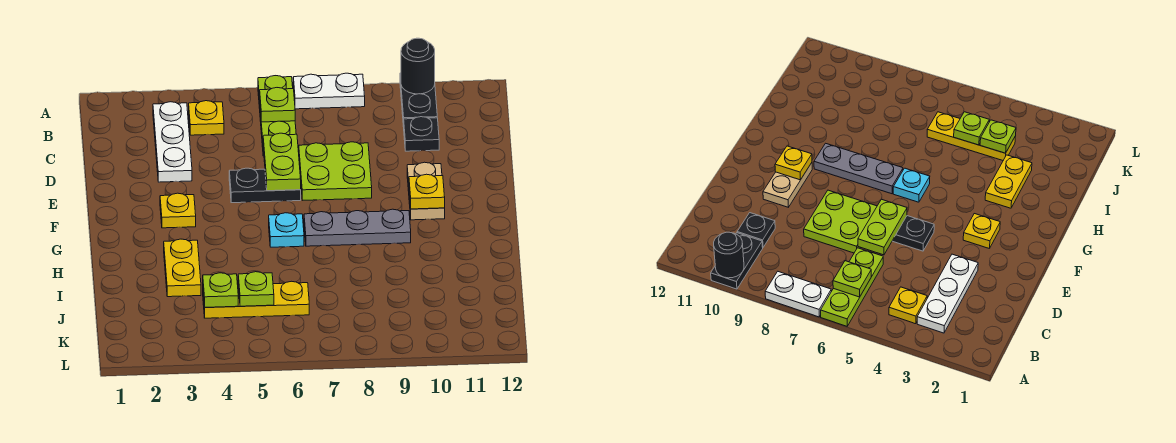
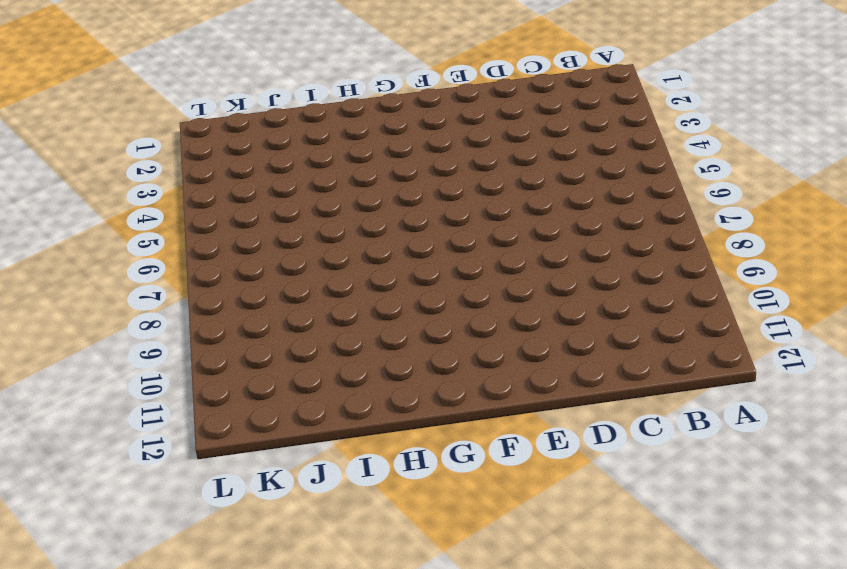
none -> lime 1x3 plate [258,76,296,156]
none -> white 1x2 plate [293,73,365,109]
none -> black 1x2 plate [400,73,437,127]

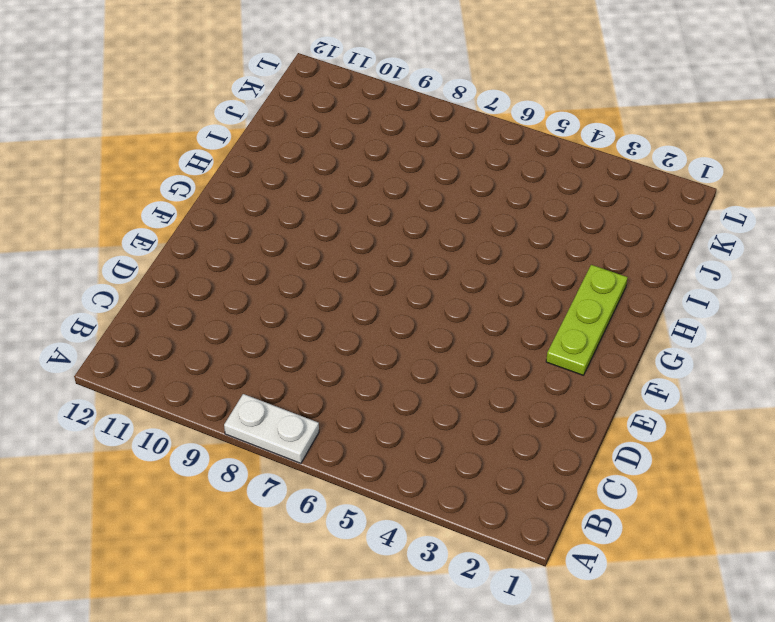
lime 1x3 plate [546,265,628,375] -> lime 1x3 plate moved to [258,76,296,156]
none -> black 1x2 plate [400,73,437,127]
none -> white 1x3 plate [153,102,192,182]
none -> yellow 1x1 plate [189,101,224,135]

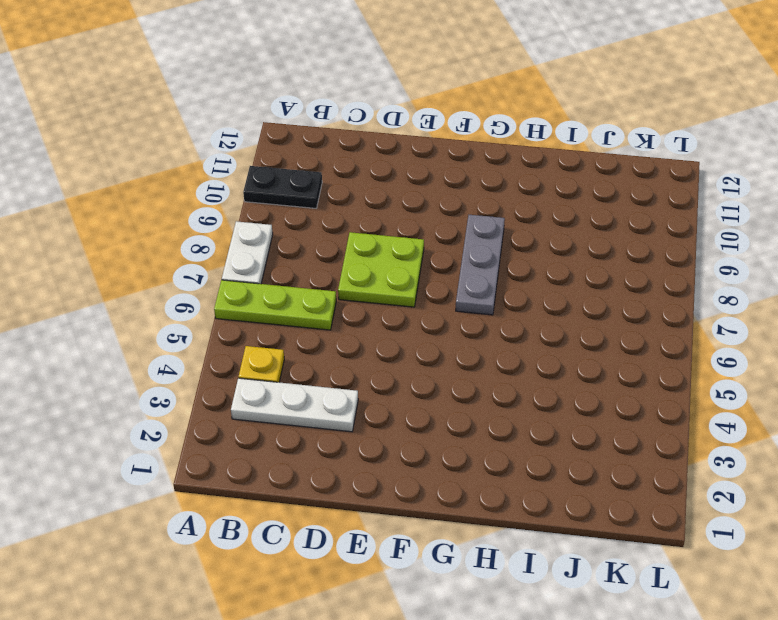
none -> black 1x1 plate [404,117,439,151]
none -> black 1x2 plate [229,168,301,203]
none -> tan 1x2 plate [407,162,445,220]

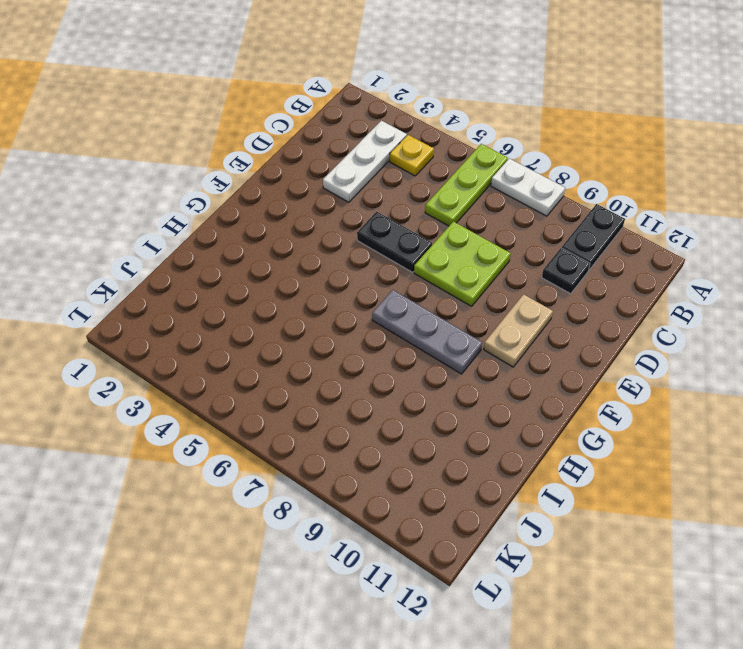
none -> yellow 1x1 plate [160,193,196,228]
none -> cyan 1x1 plate [269,213,304,247]
none -> yellow 1x2 plate [164,239,201,297]

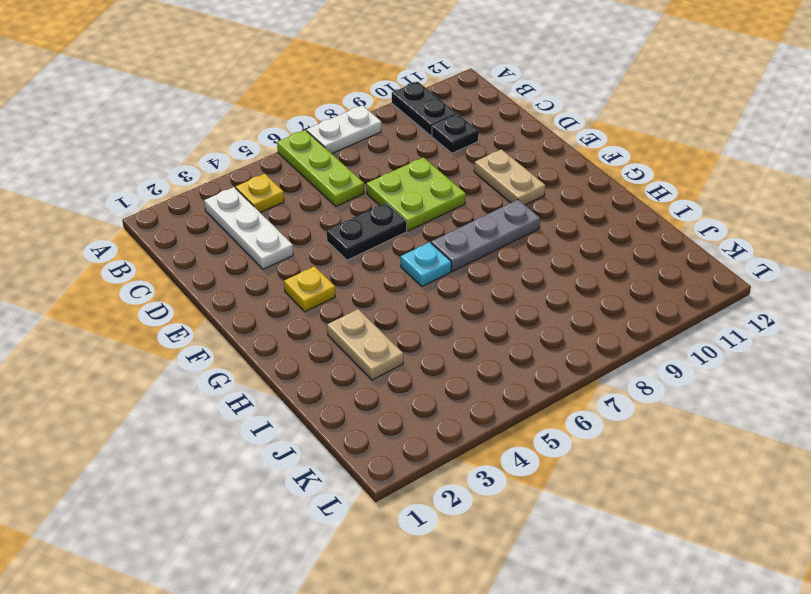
tan 1x2 plate [327,309,403,380] -> yellow 1x2 plate [164,239,201,297]
none -> yellow 1x3 plate [203,281,309,318]
none -> black 1x1 round brick [401,38,435,94]
none -> lime 1x1 plate [260,88,295,122]

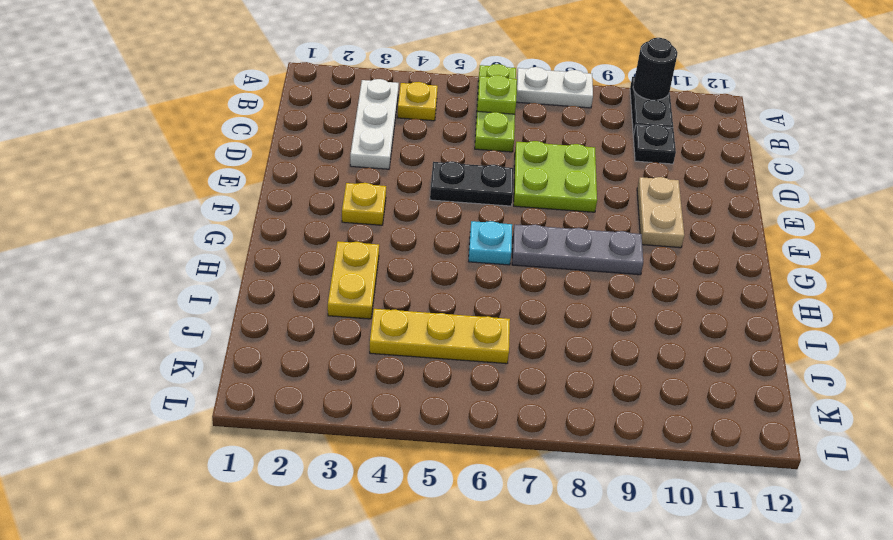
none -> lime 1x2 plate [263,133,301,191]
none -> yellow 1x1 plate [409,174,445,209]
none -> lime 1x1 plate [203,273,238,307]

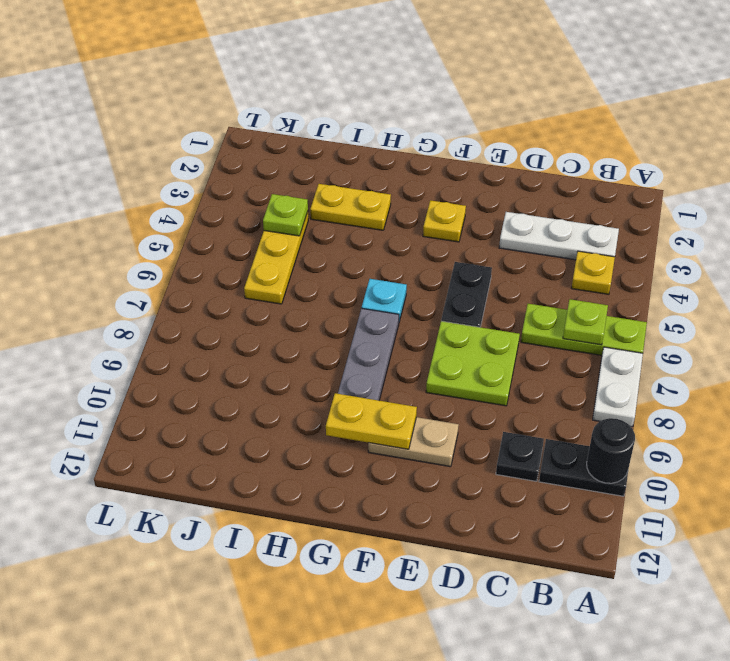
yellow 1x2 plate [326,393,417,449] -> yellow 1x1 plate [409,174,445,209]
none -> lime 1x2 plate [263,133,301,191]
none -> lime 1x1 plate [238,272,274,306]

